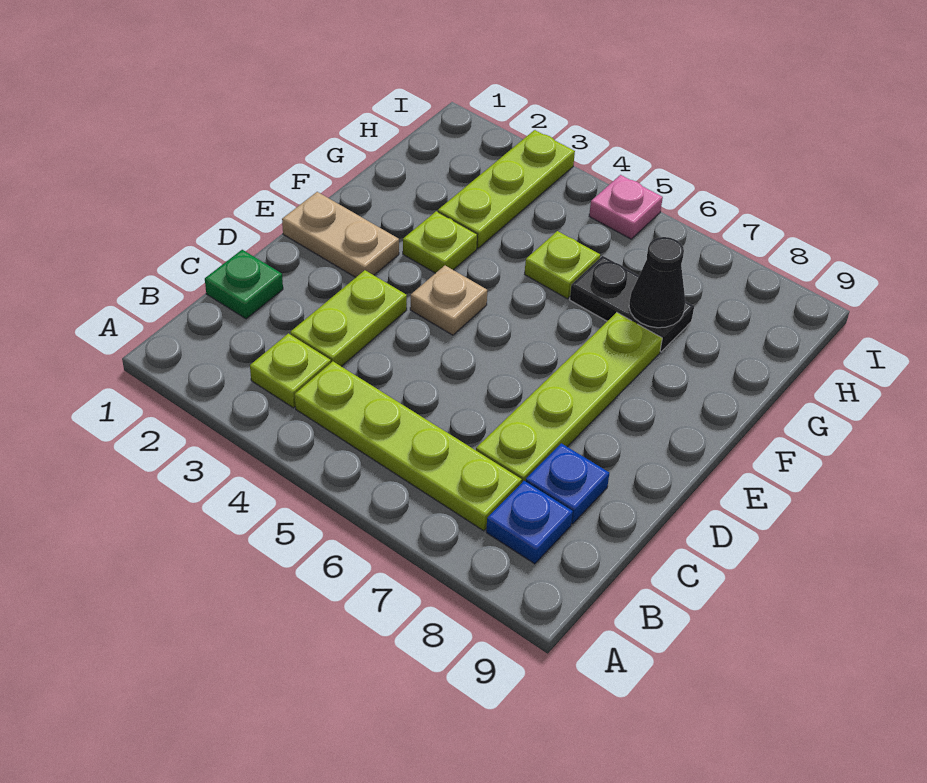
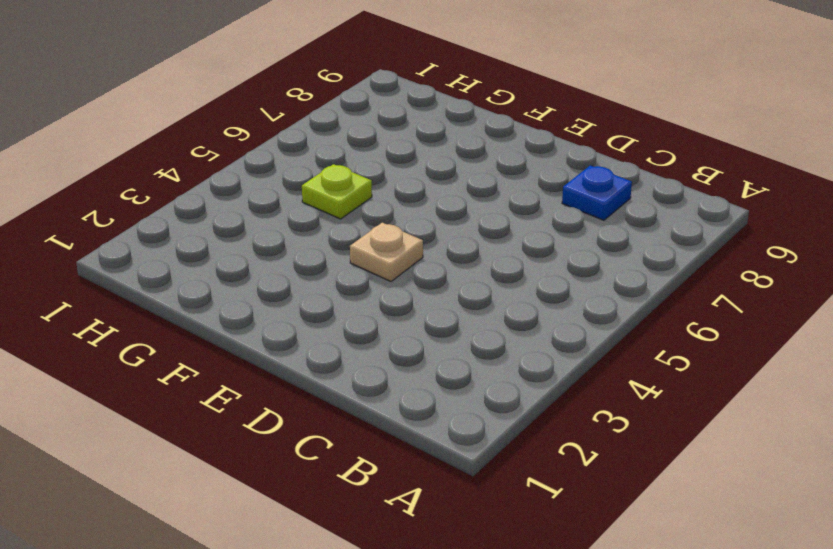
none -> lime 1x1 plate [250,333,331,408]
none -> lime 1x4 plate [295,362,522,531]
none -> blue 1x1 plate [486,481,573,564]

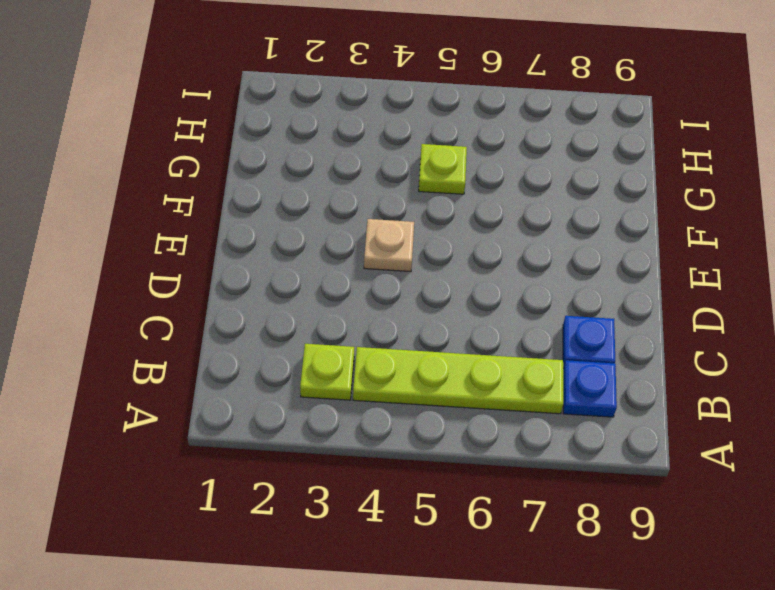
none -> green 1x1 plate [205,250,283,319]
none -> lime 1x2 plate [290,270,407,367]
none -> lime 1x4 plate [476,312,662,483]

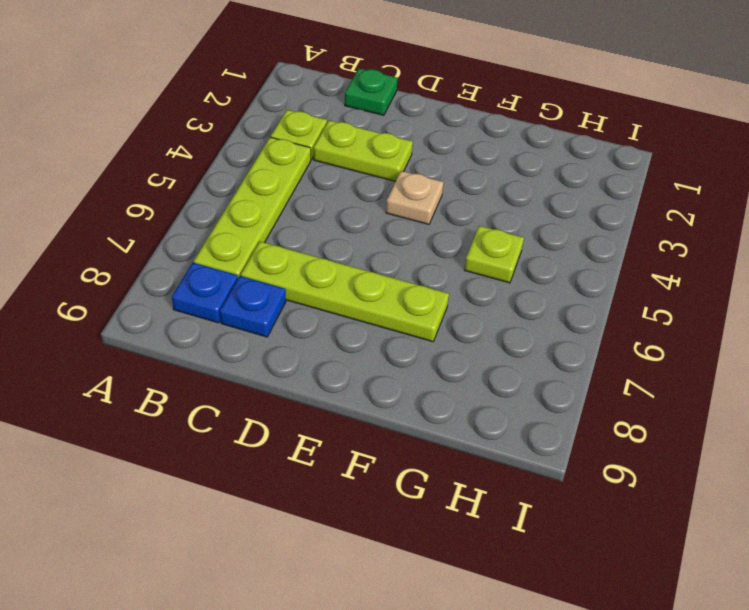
none -> tan 1x2 plate [282,192,399,278]
none -> lime 1x1 plate [403,211,477,273]
none -> lime 1x3 plate [438,130,575,248]

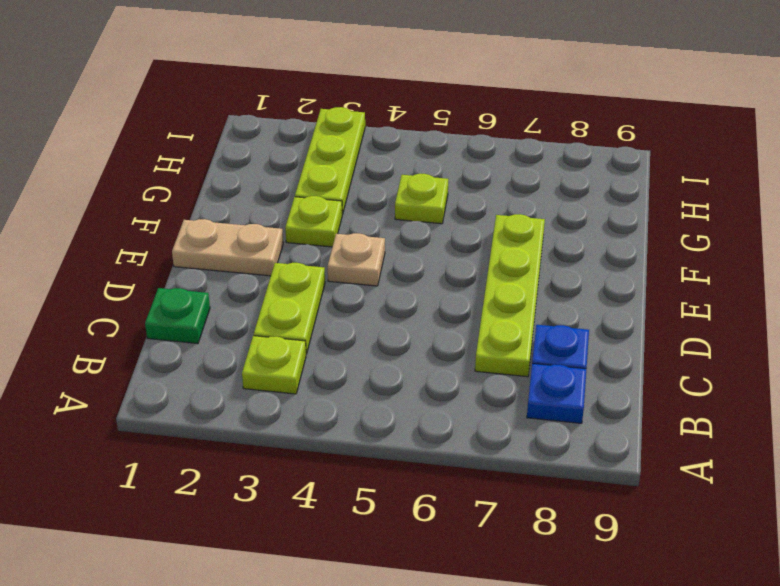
none -> lime 1x4 plate [295,362,522,531]
none -> black 1x2 plate [570,256,694,352]
none -> pink 1x1 plate [589,175,663,239]

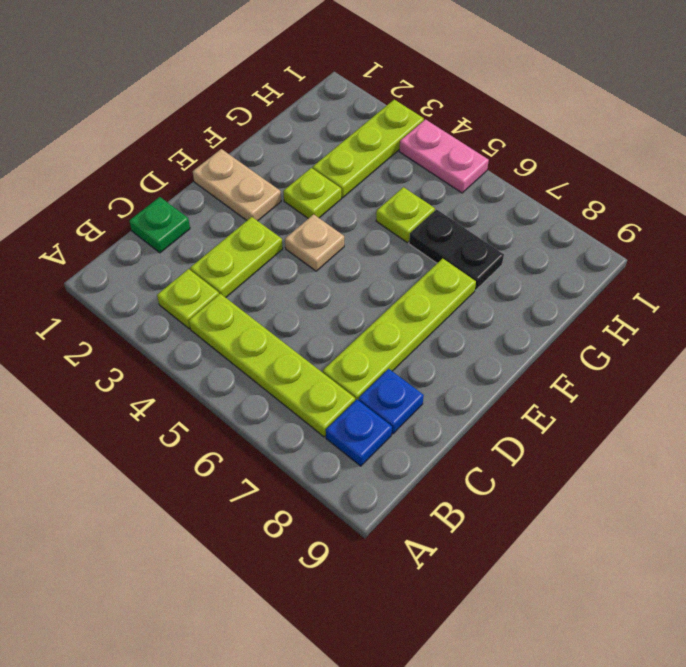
pink 1x2 plate [399,119,489,193] -> pink 1x1 plate [589,175,663,239]
none -> black 1x1 cone [629,237,685,328]

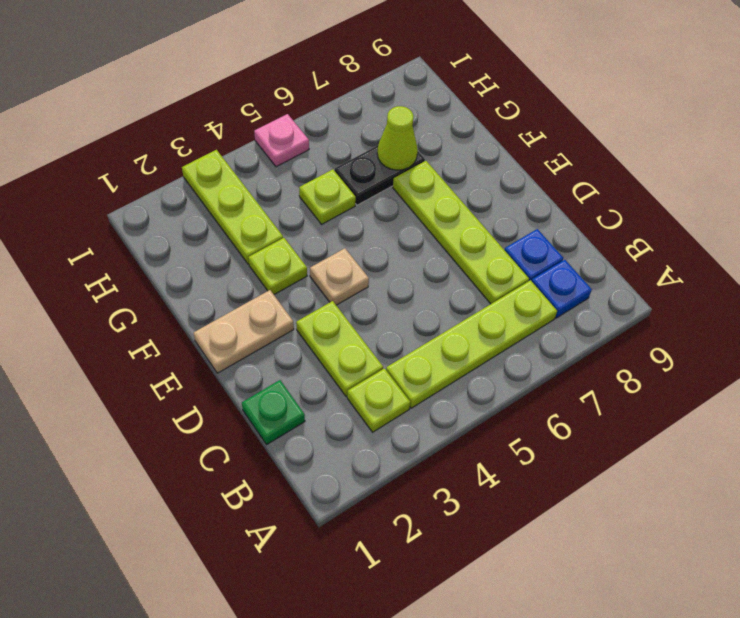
lime 1x1 cone [377,106,418,170] -> black 1x1 cone [629,237,685,328]

